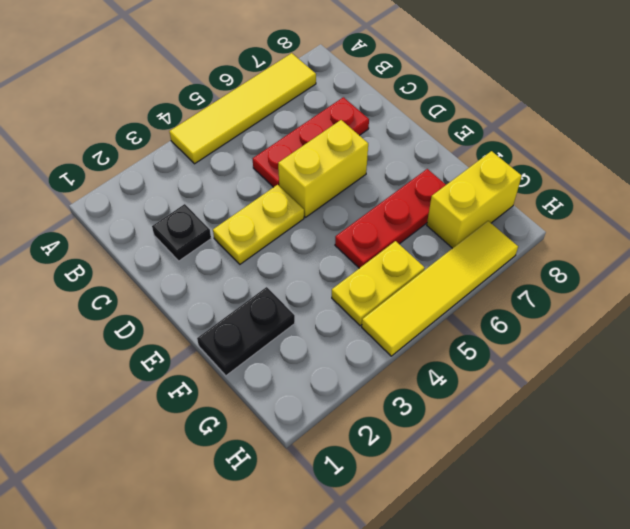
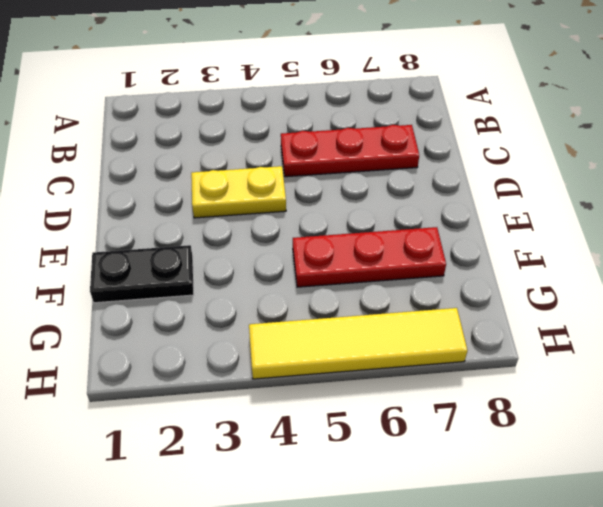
none -> yellow 1x4 tile [169,53,316,164]
none -> black 1x1 plate [152,204,211,261]

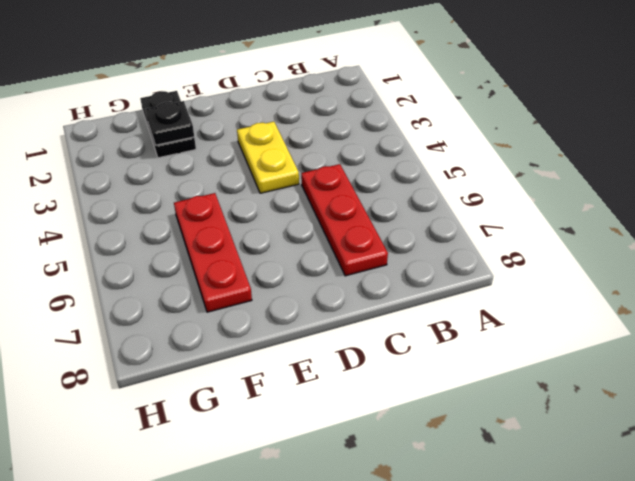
black 1x1 plate [145,101,194,145] -> black 1x1 plate moved to [152,204,211,261]
none -> yellow 1x4 tile [169,53,316,164]
none -> yellow 1x2 brick [278,120,368,217]

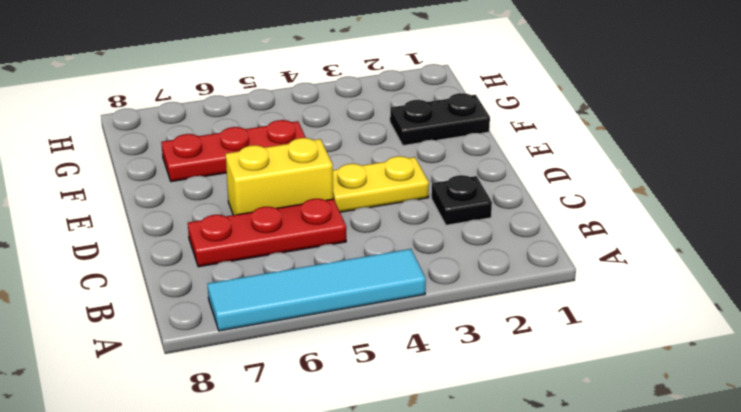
cyan 1x4 tile [208,249,426,331] -> yellow 1x4 tile [169,53,316,164]
none -> yellow 1x2 plate [332,241,425,326]
none -> yellow 1x2 brick [427,151,522,248]

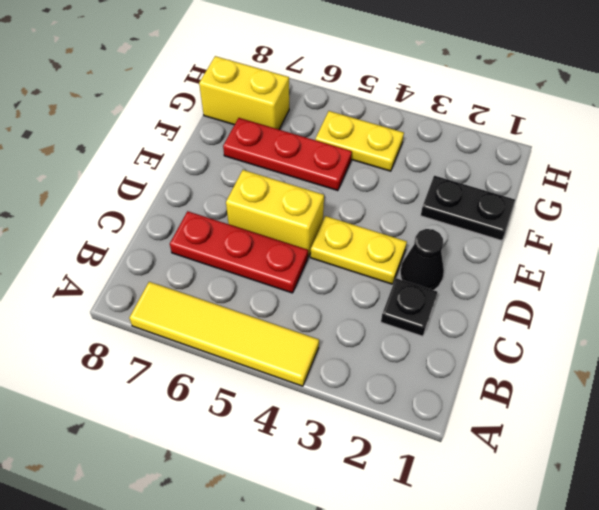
black 1x1 cone [400,229,444,290] -> none
none -> yellow 1x4 tile [362,221,518,356]

